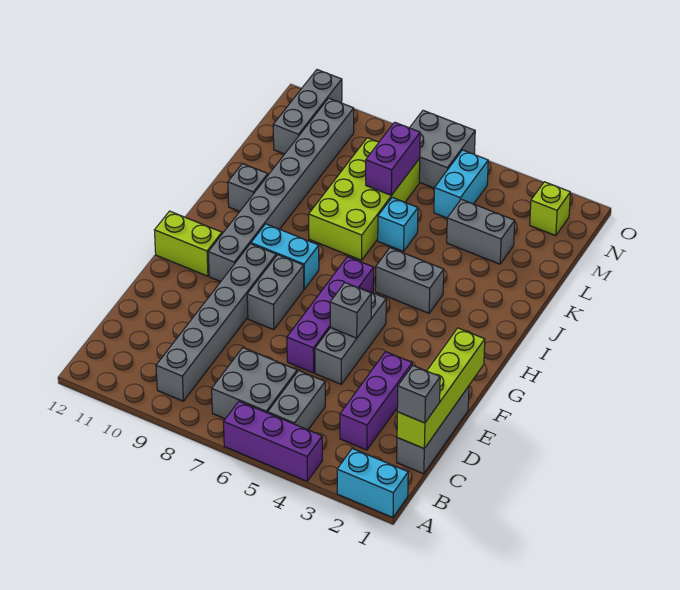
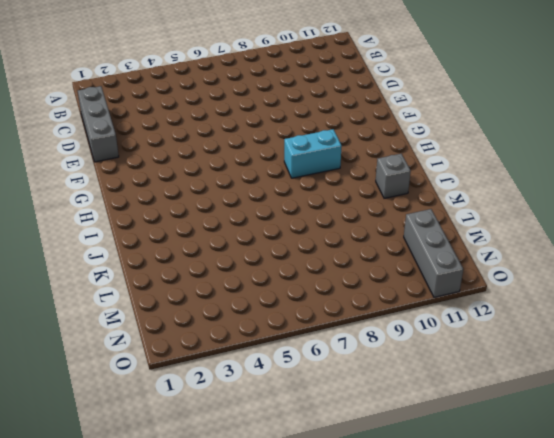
none -> cyan 1x2 brick [337,449,408,517]
none -> purple 1x3 brick [224,401,322,481]
none -> grey 1x2 brick [268,371,325,430]

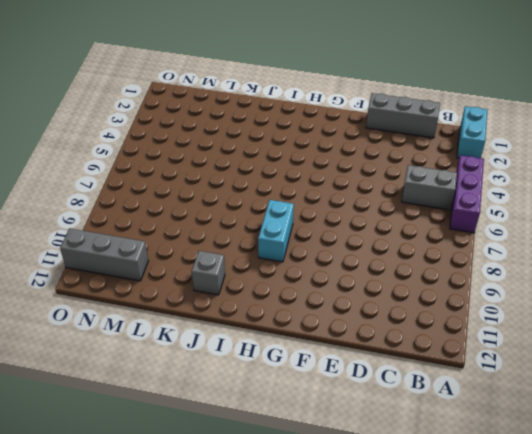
none -> grey 2x2 brick [212,348,297,419]
none -> grey 1x6 brick [156,244,276,401]
none -> purple 1x3 brick [340,352,412,450]

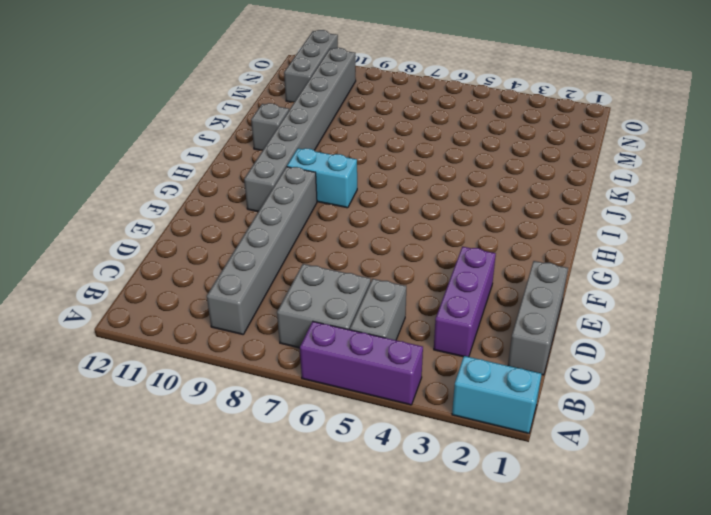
none -> grey 1x3 brick [315,288,386,384]
none -> purple 1x4 brick [287,257,374,373]
none -> grey 1x2 brick [247,255,304,330]

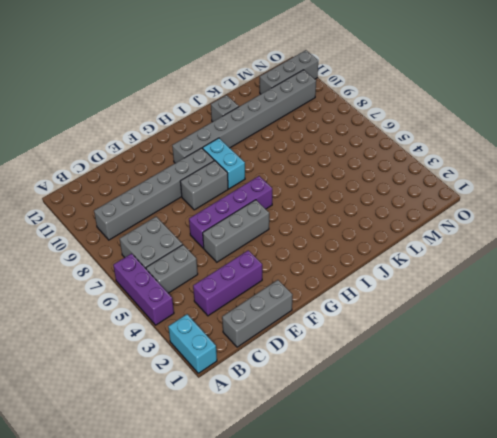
none -> lime 1x2 brick [155,211,222,276]
none -> grey 1x2 brick [375,248,444,313]
none -> lime 2x4 brick [309,138,420,260]

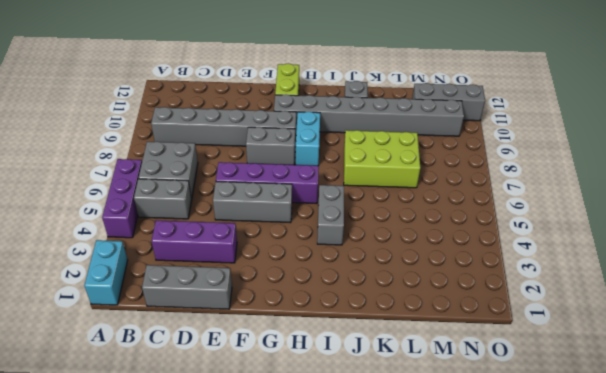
lime 2x3 brick [344,130,420,188] -> lime 2x4 brick [309,138,420,260]
none -> cyan 1x1 brick [378,197,418,251]
none -> grey 1x2 brick [447,199,515,264]
none -> cyan 1x2 brick [434,150,488,218]

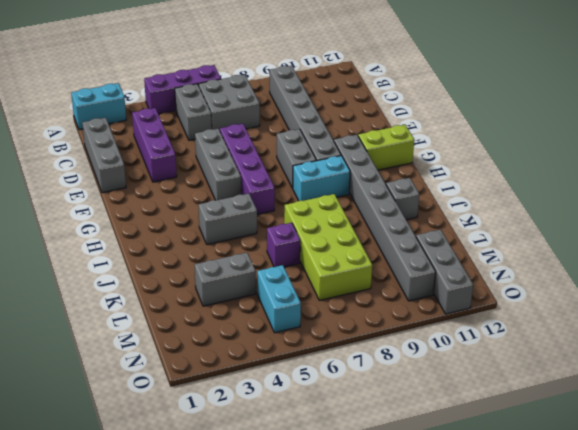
purple 1x1 brick [267,223,300,267] -> cyan 1x1 brick [378,197,418,251]
none -> lime 1x1 brick [530,182,570,236]
none -> grey 2x2 brick [410,110,475,188]
none -> lime 1x4 brick [397,328,485,448]

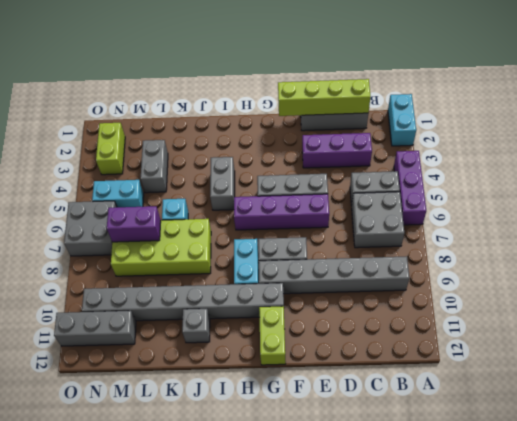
lime 1x2 brick [96,123,125,175] -> lime 1x1 brick [530,182,570,236]
none -> grey 1x1 brick [330,283,371,338]
none -> grey 1x1 brick [397,366,440,423]

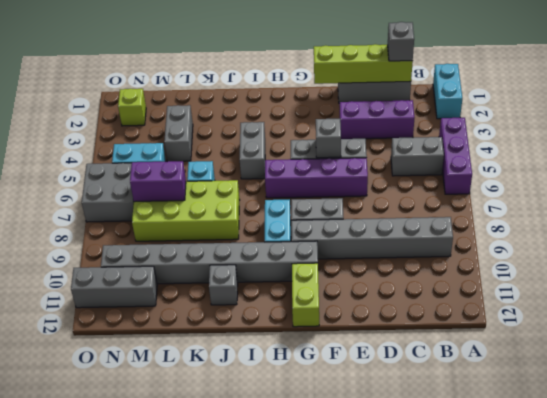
none -> grey 2x2 brick [212,348,297,419]

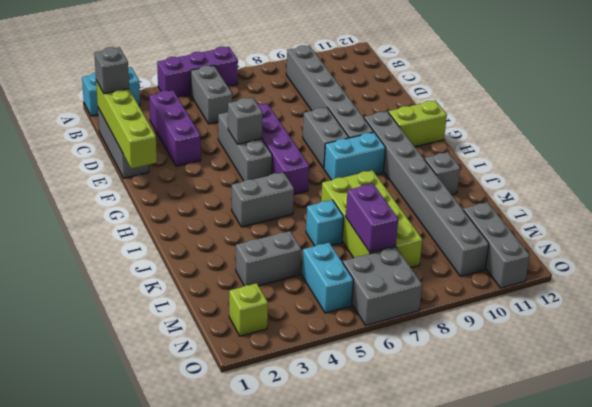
none -> grey 2x2 brick [212,348,297,419]

